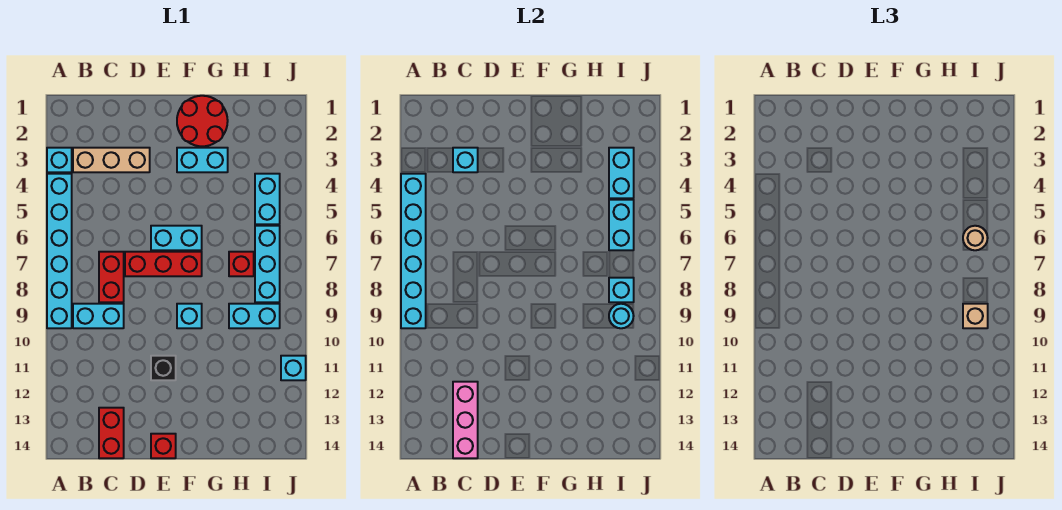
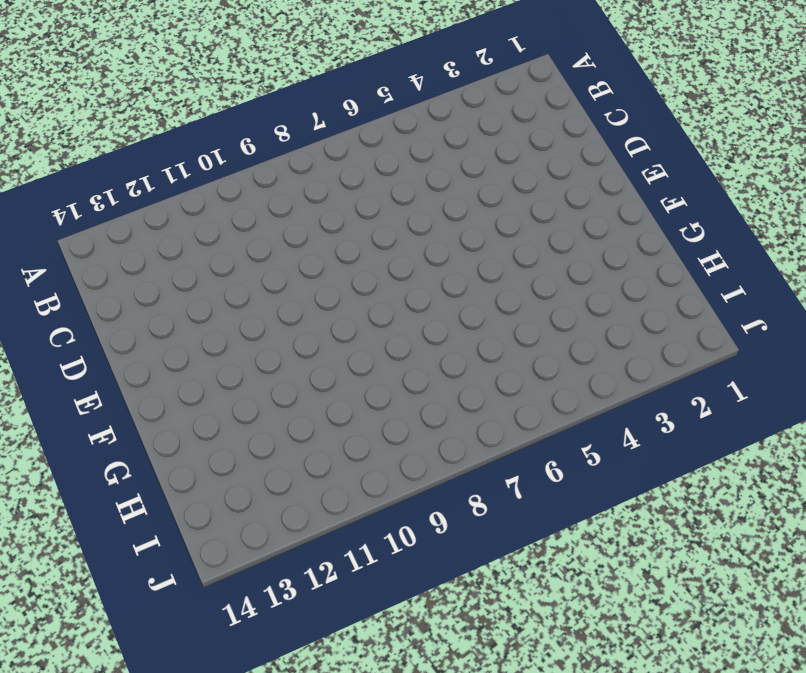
none -> cyan 1x1 brick [47,148,72,172]
none -> cyan 1x6 brick [47,174,72,328]
none -> tan 1x3 brick [73,148,150,172]

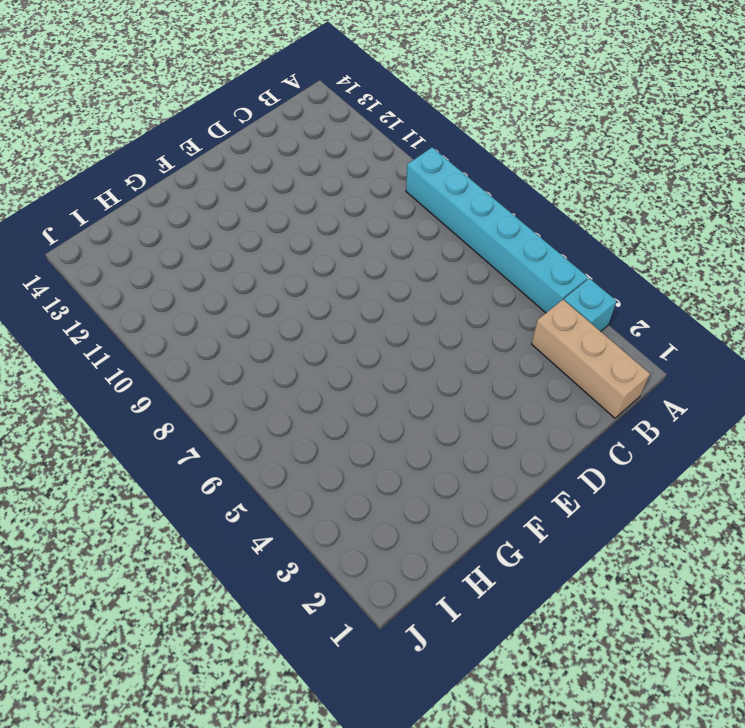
tan 1x3 brick [532,300,650,418] -> tan 1x3 brick turned to [73,148,150,172]
none -> cyan 1x2 brick [73,304,124,328]
none -> red 1x2 brick [99,252,124,302]
none -> red 1x2 brick [99,408,124,458]

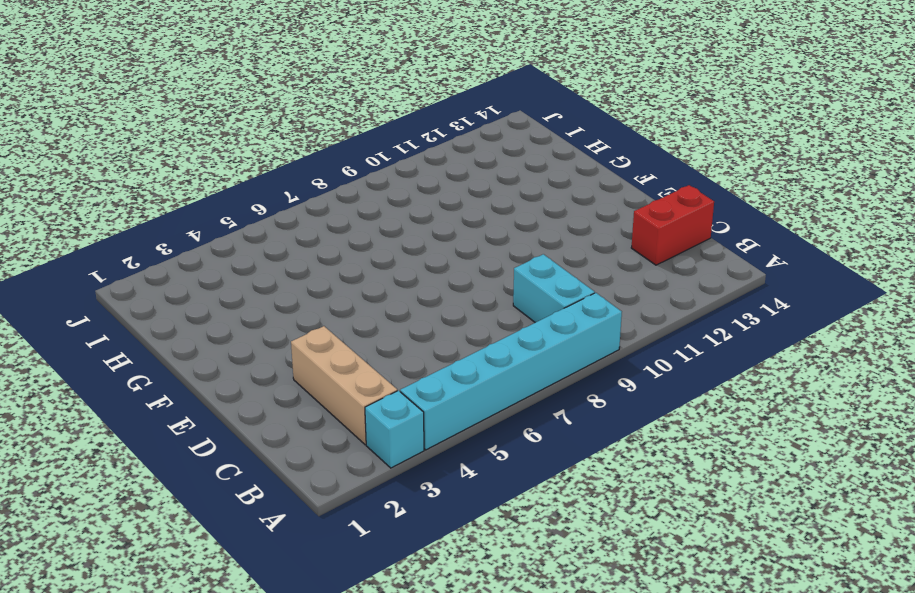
none -> red 1x2 brick [99,252,124,302]
none -> red 1x3 brick [125,252,202,276]
none -> cyan 1x2 brick [151,226,202,250]

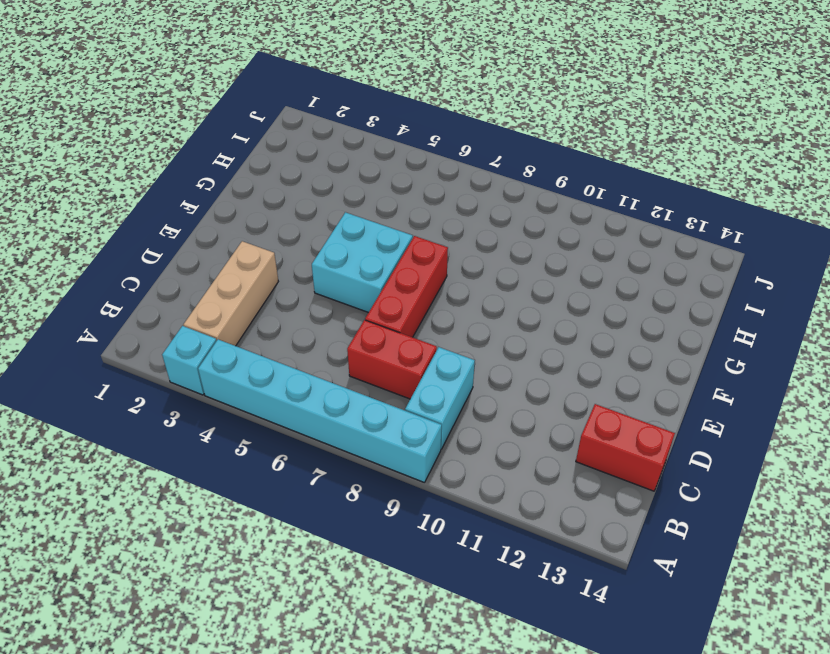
cyan 2x2 brick [312,212,413,313] -> cyan 1x2 brick [151,226,202,250]
none -> black 1x1 brick [151,356,176,380]
none -> red 1x1 brick [151,434,176,458]
none -> red 2x2 round brick [177,96,228,146]

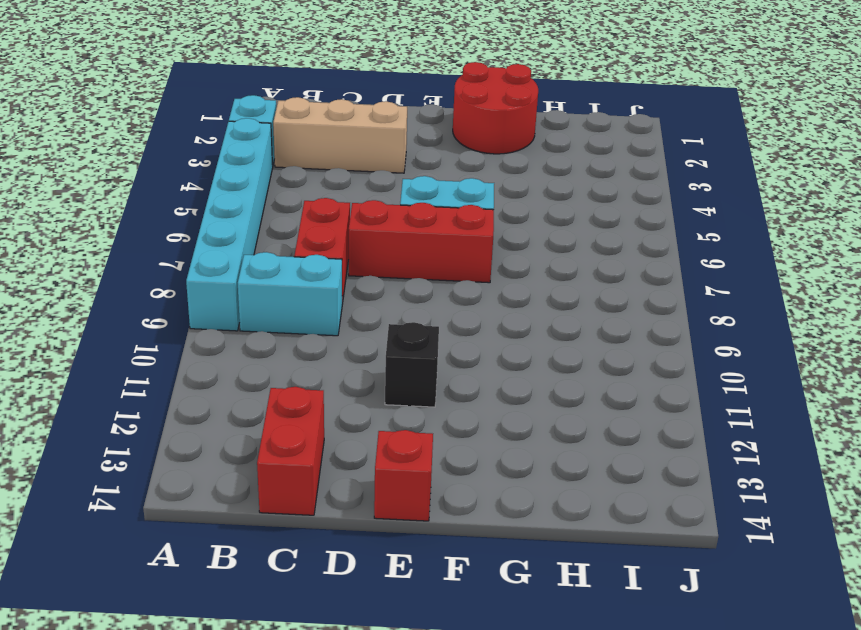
none -> cyan 1x2 brick [177,148,228,172]
none -> cyan 1x1 brick [177,304,202,328]
none -> red 1x1 brick [229,252,254,276]

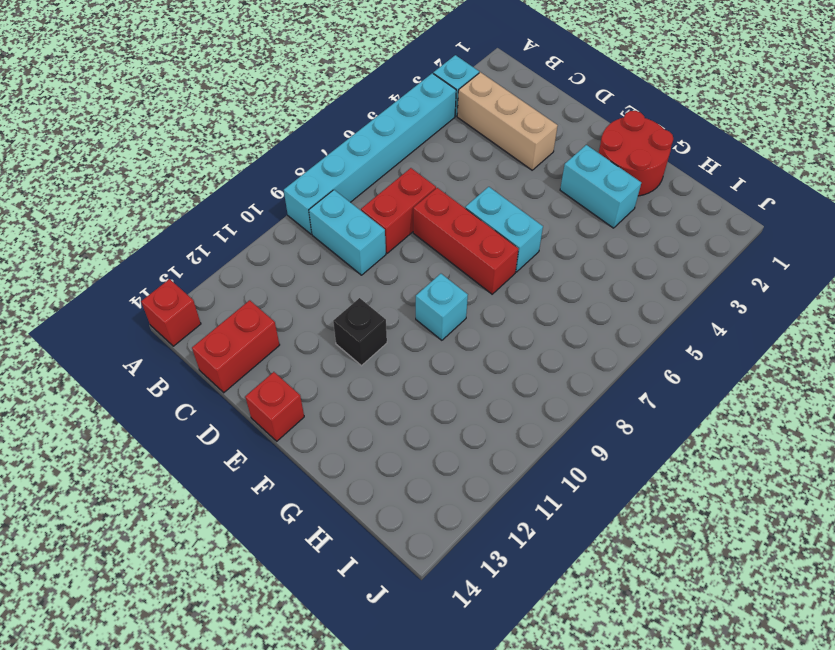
red 1x1 brick [141,279,201,346] -> red 1x1 brick moved to [229,252,254,276]
none -> cyan 1x2 brick [229,304,280,328]
none -> cyan 1x2 brick [255,174,280,224]
none -> cyan 1x3 brick [255,226,280,302]

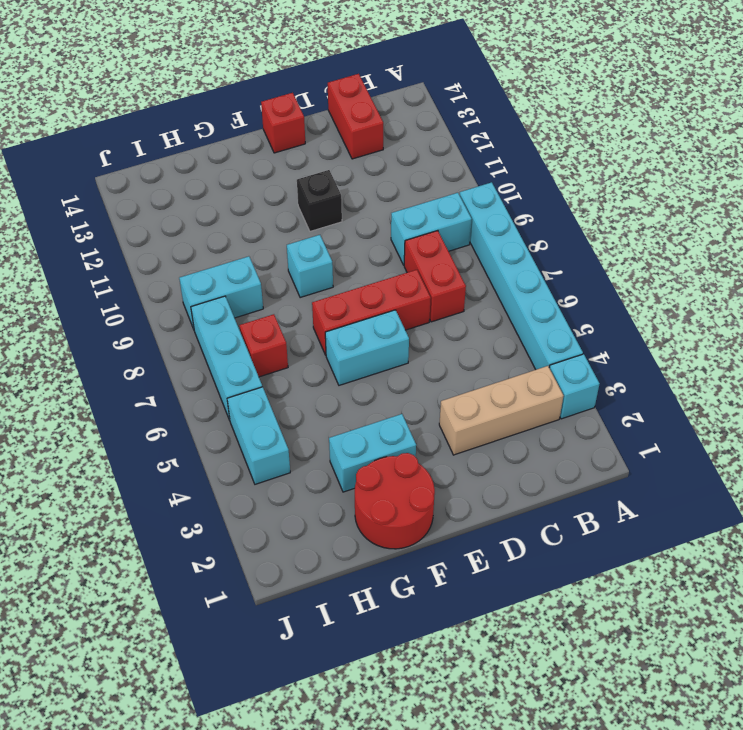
none -> cyan 1x1 brick [281,356,306,380]
none -> cyan 1x6 brick [401,174,426,328]
none -> cyan 1x1 brick [453,148,478,172]

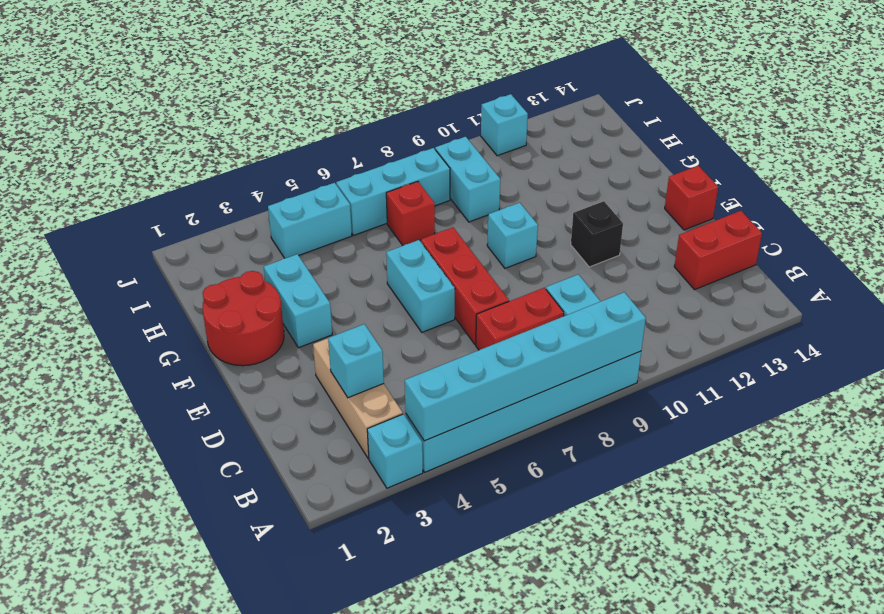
none -> pink 1x3 brick [453,382,478,458]
none -> cyan 1x2 brick [609,148,634,198]
none -> cyan 1x2 brick [609,200,634,250]

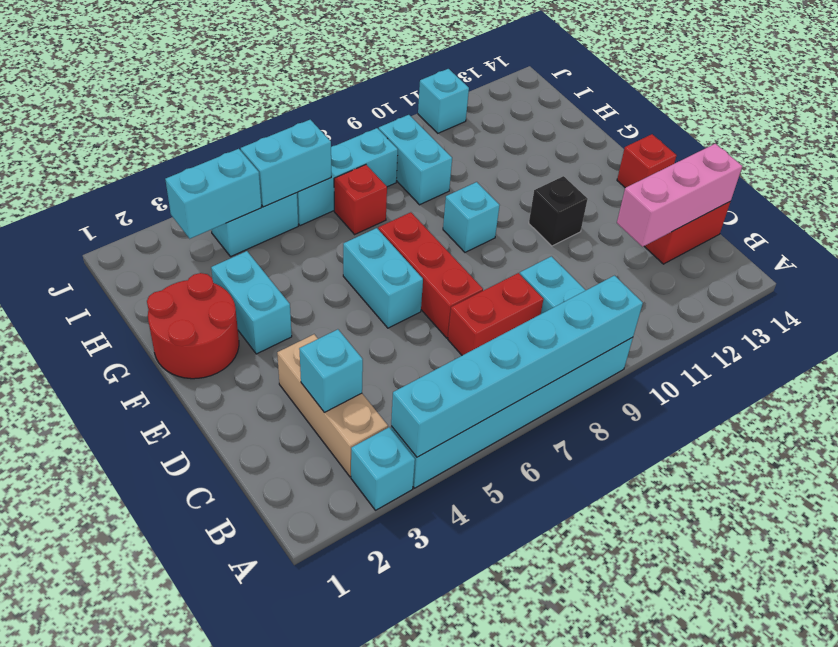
none -> cyan 1x1 brick [609,278,634,302]
none -> cyan 1x1 round brick [609,304,634,328]
none -> tan 1x1 round brick [963,226,988,250]

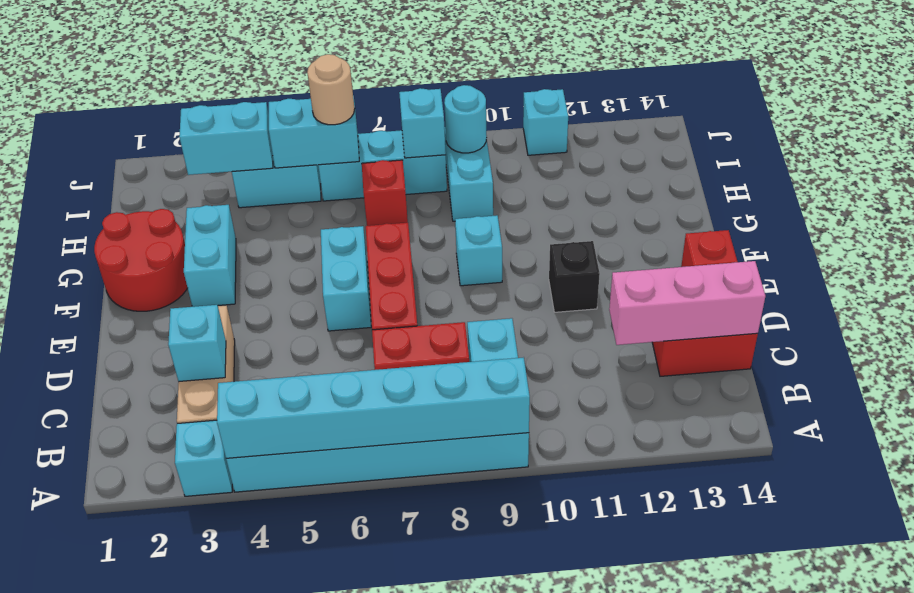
none -> tan 1x1 brick [963,304,988,328]

